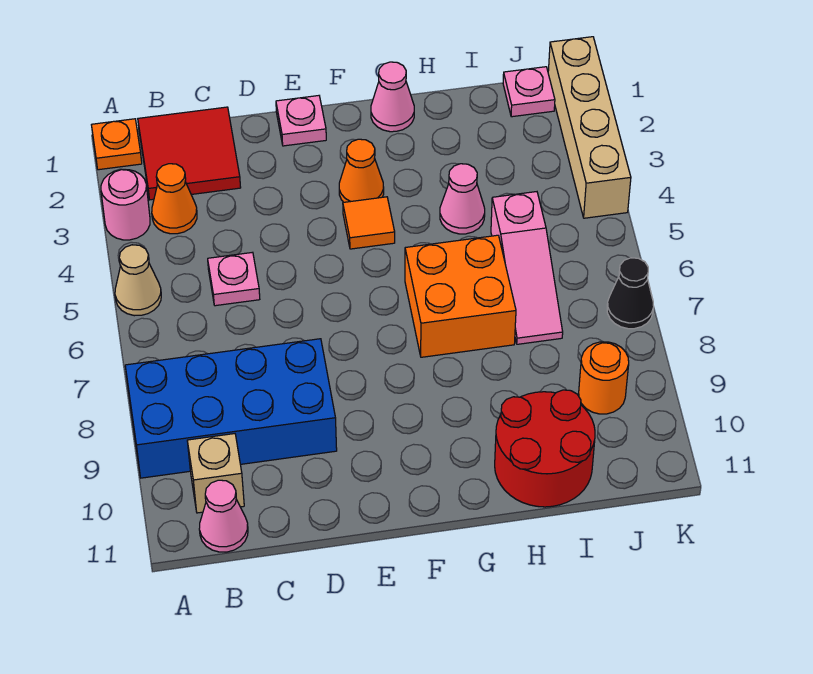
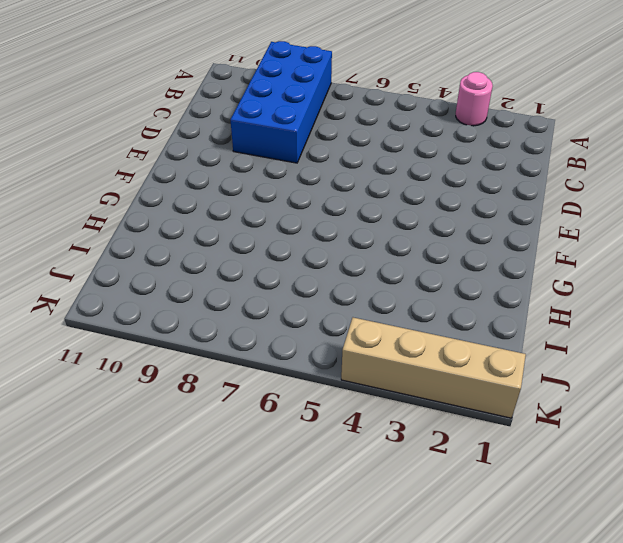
none -> orange 1x1 plate [92,119,142,170]
none -> tan 1x1 cone [115,245,161,316]
none -> red 2x2 tile [138,107,241,200]

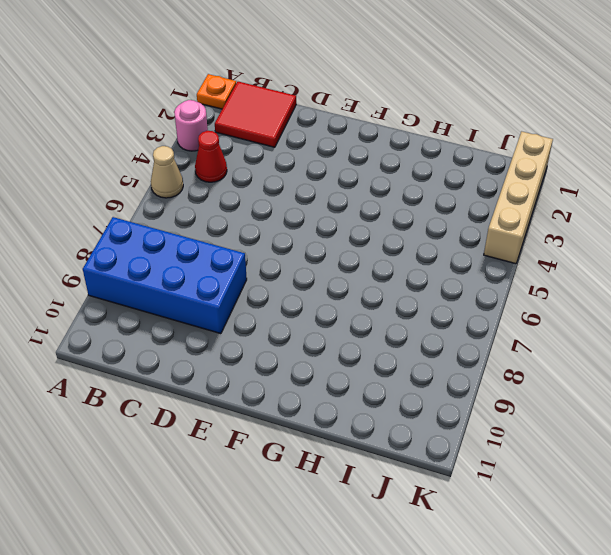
red 1x1 cone [195,131,227,182] -> none
none -> orange 1x1 cone [152,164,197,234]
none -> tan 1x1 brick [187,434,244,513]
none -> pink 1x1 cone [199,480,248,552]

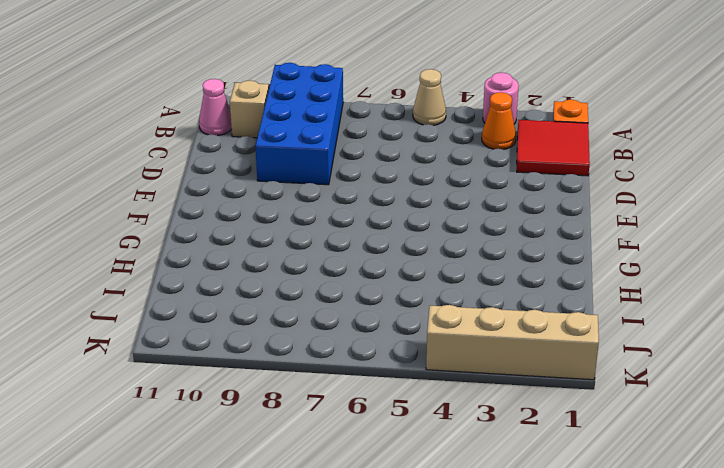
none -> pink 1x1 plate [208,252,260,306]
none -> pink 1x1 plate [276,96,326,146]
none -> orange 1x1 cone [339,139,384,202]

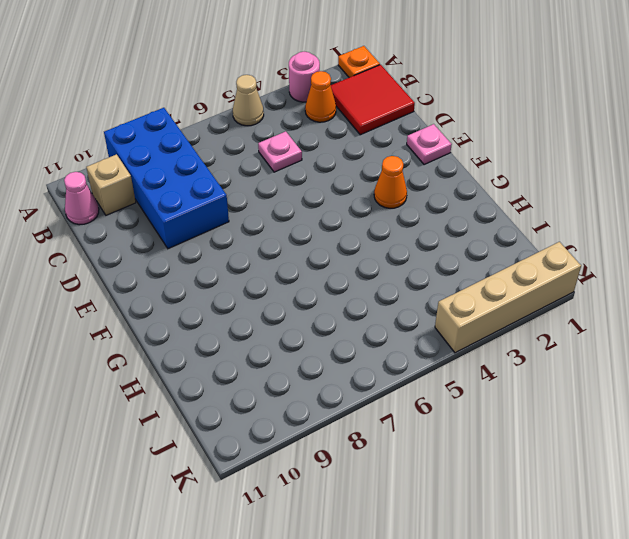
none -> orange 1x1 tile [343,197,395,249]
none -> pink 1x1 cone [371,62,414,132]
none -> orange 2x2 brick [405,235,516,357]

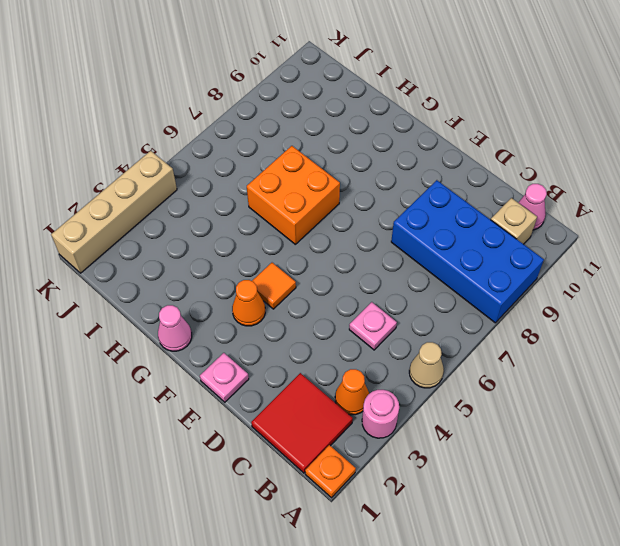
none -> pink 1x1 cone [440,164,485,234]
none -> red 2x2 round brick [495,390,595,507]
none -> pink 1x3 slope [491,192,563,344]

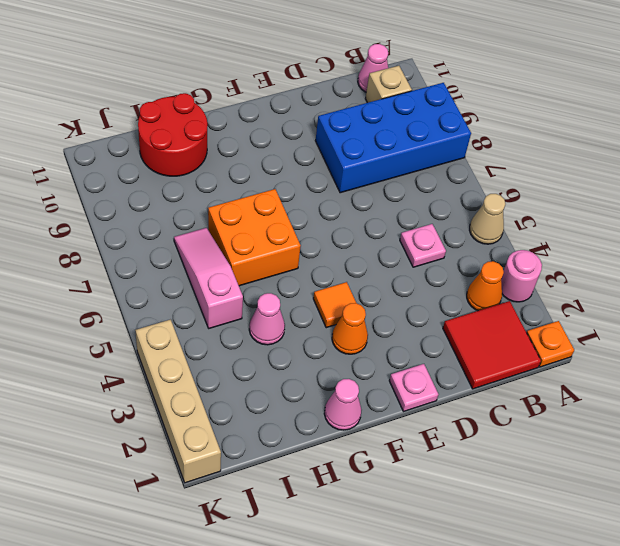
none -> pink 1x1 plate [503,67,555,117]
none -> orange 1x1 round brick [579,342,629,414]
none -> black 1x1 cone [607,258,654,329]

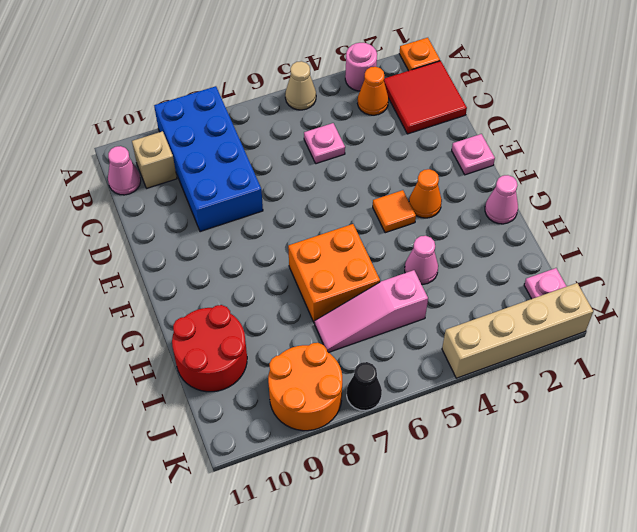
orange 2x2 round brick [268,343,342,431] -> orange 1x1 round brick [579,342,629,414]

